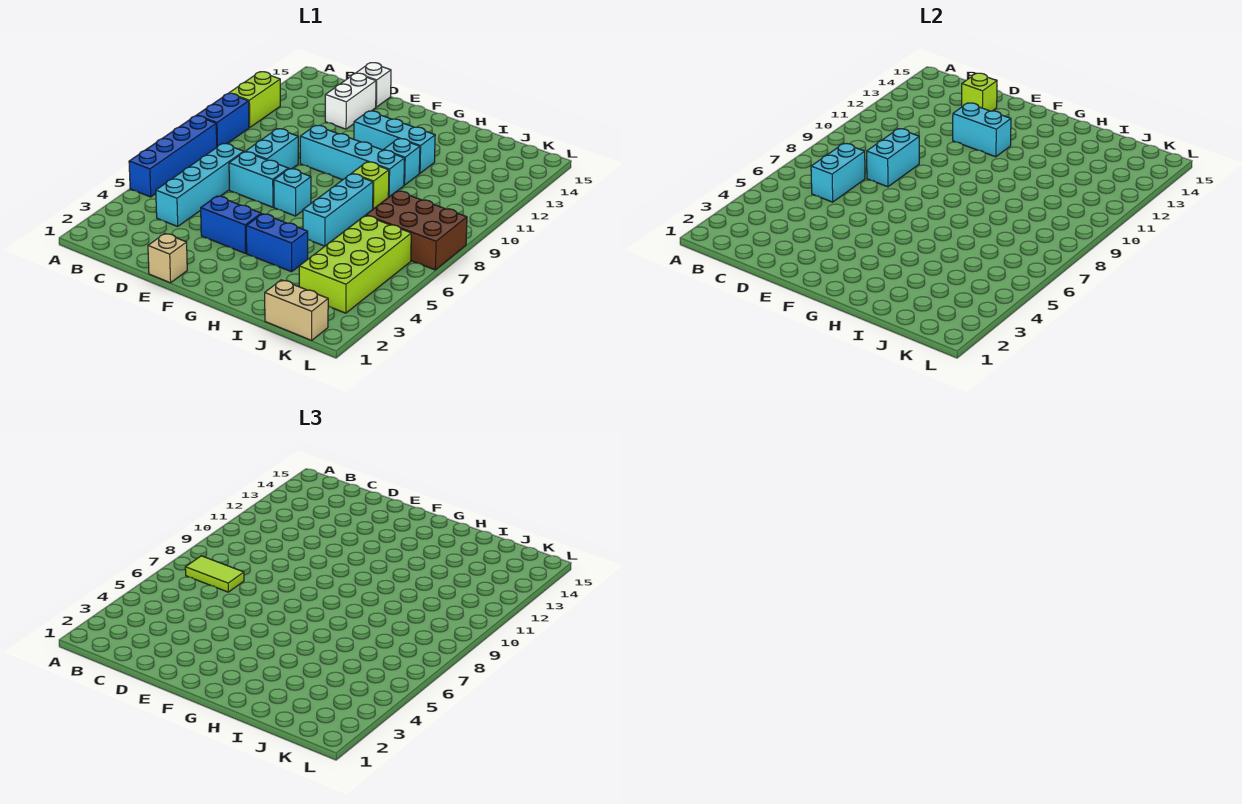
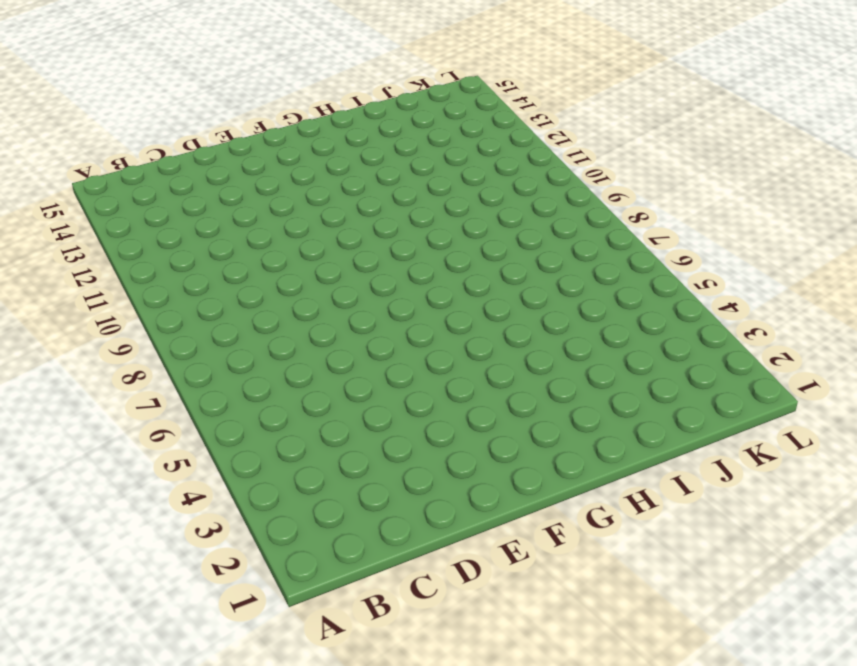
none -> blue 1x4 brick [129,116,217,197]
none -> blue 1x2 brick [196,93,249,147]
none -> lime 1x2 brick [229,72,280,128]

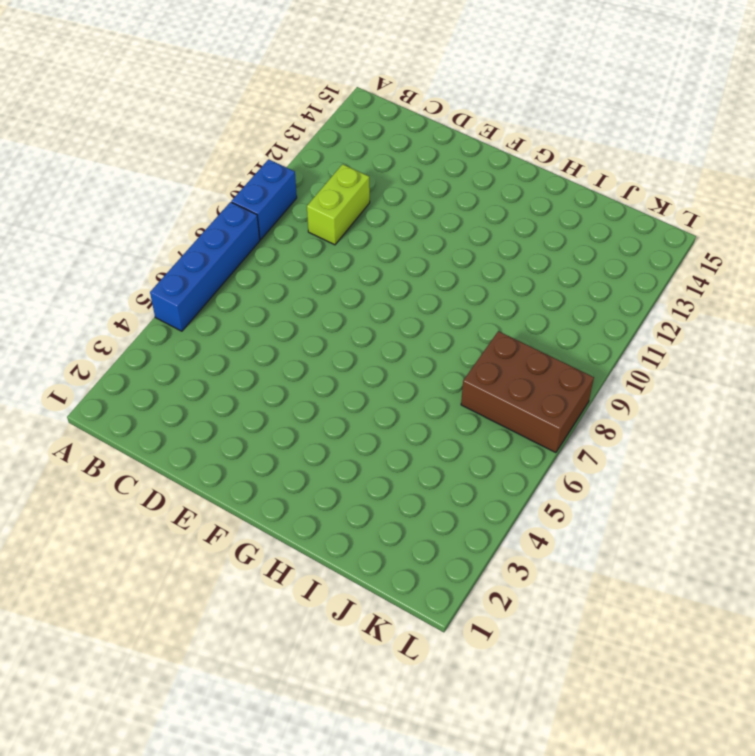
lime 1x2 brick [307,164,370,245] -> lime 1x2 brick moved to [229,72,280,128]
none -> cyan 1x4 brick [156,144,244,226]
none -> cyan 1x2 brick [229,152,288,207]
none -> cyan 1x2 brick [246,129,298,169]

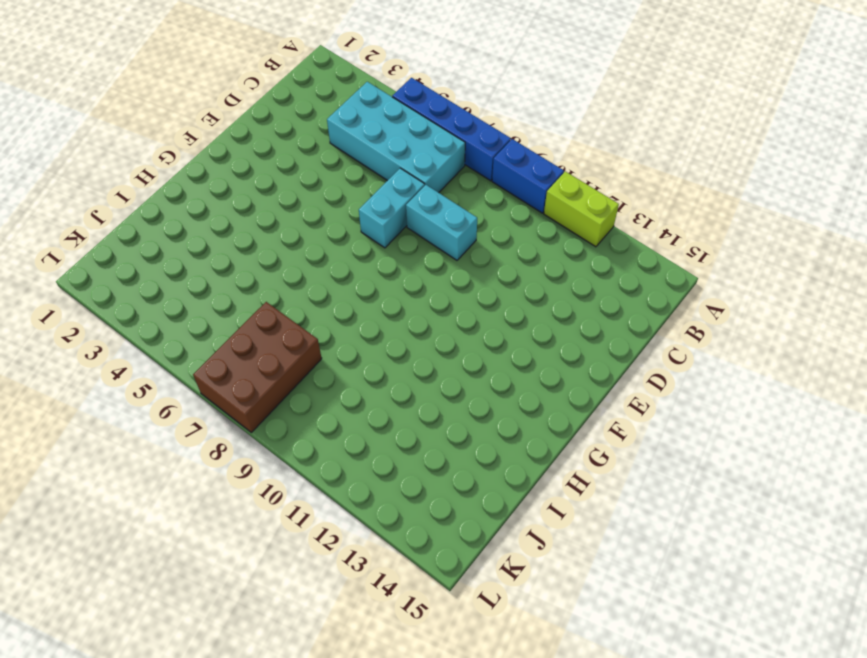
cyan 2x4 brick [327,82,465,193] -> cyan 1x4 brick [156,144,244,226]
none -> white 1x2 brick [325,73,376,129]
none -> white 1x1 brick [356,63,391,107]
none -> tan 1x1 brick [148,234,187,283]

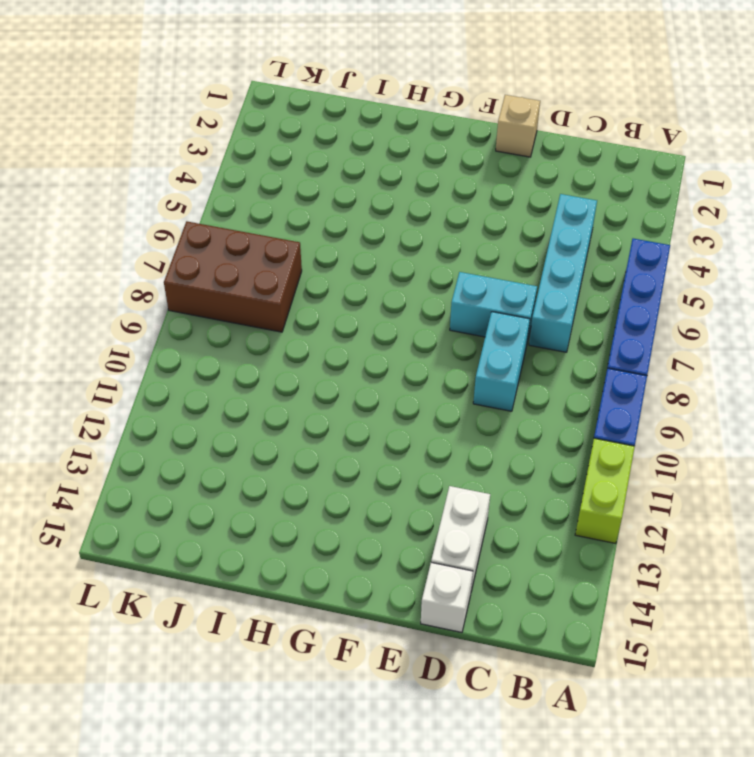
none -> blue 1x2 brick [201,196,261,253]
none -> cyan 1x4 brick [300,125,404,197]
none -> cyan 1x1 brick [274,169,311,216]

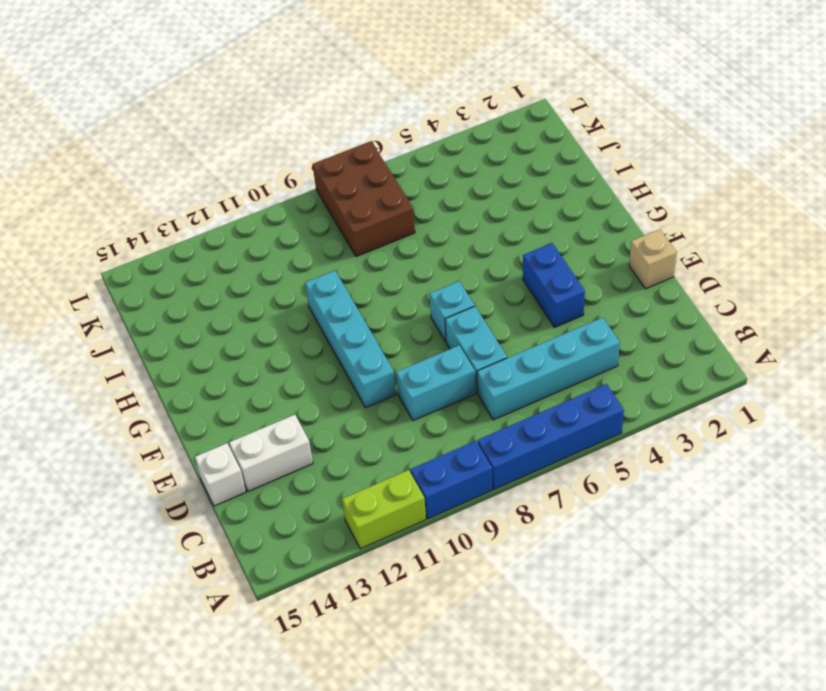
none -> cyan 1x3 brick [354,111,435,173]
none -> blue 1x2 brick [246,214,308,272]
none -> cyan 1x3 brick [303,174,373,246]

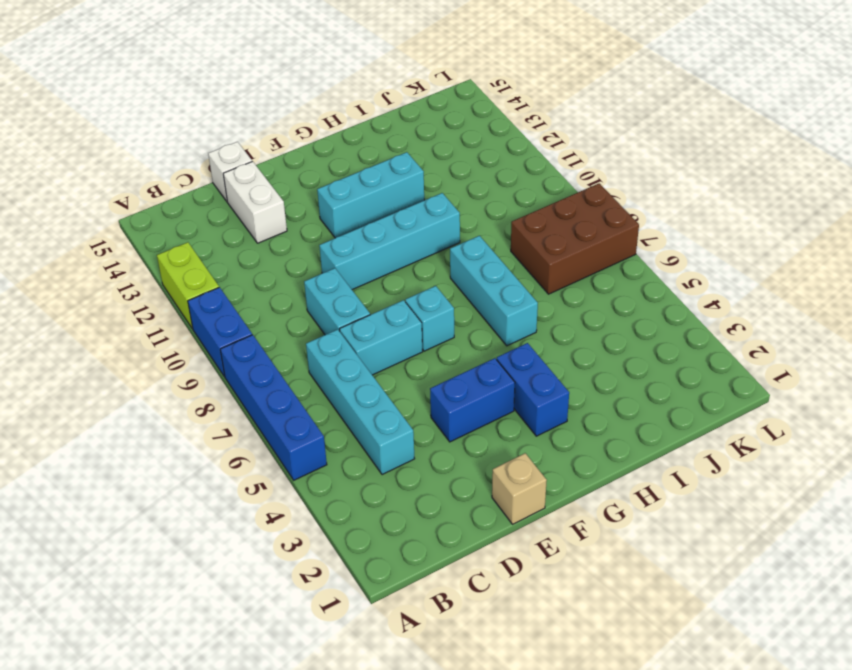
blue 1x2 brick [497,343,569,436] -> blue 1x2 brick turned to [246,214,308,272]
none -> lime 1x1 brick [352,162,389,209]
none -> cyan 1x1 brick [384,138,420,185]
none -> tan 1x2 brick [265,280,328,340]

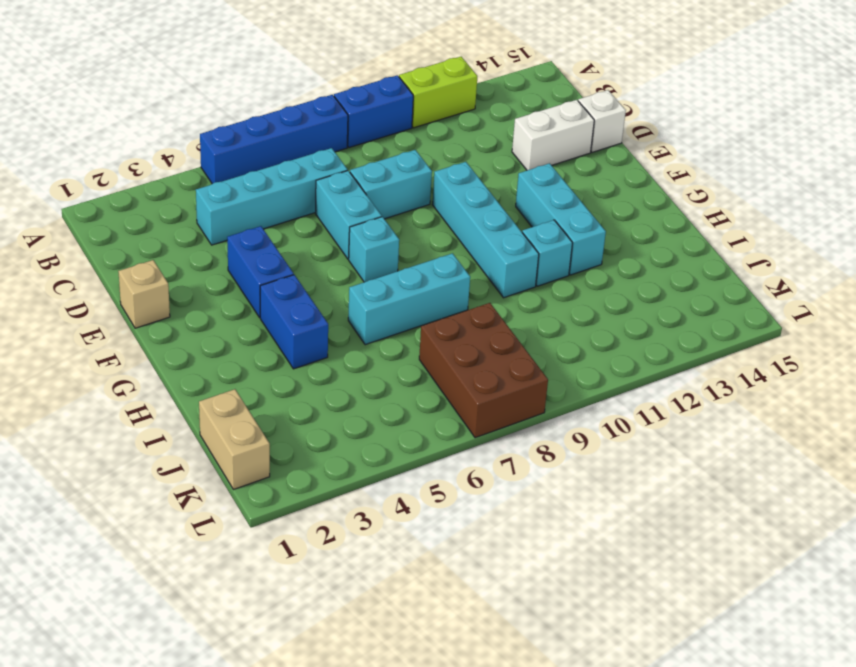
none -> lime 1x1 brick [352,162,389,209]
none -> lime 2x4 brick [299,215,411,313]
none -> cyan 1x2 brick [811,144,865,202]

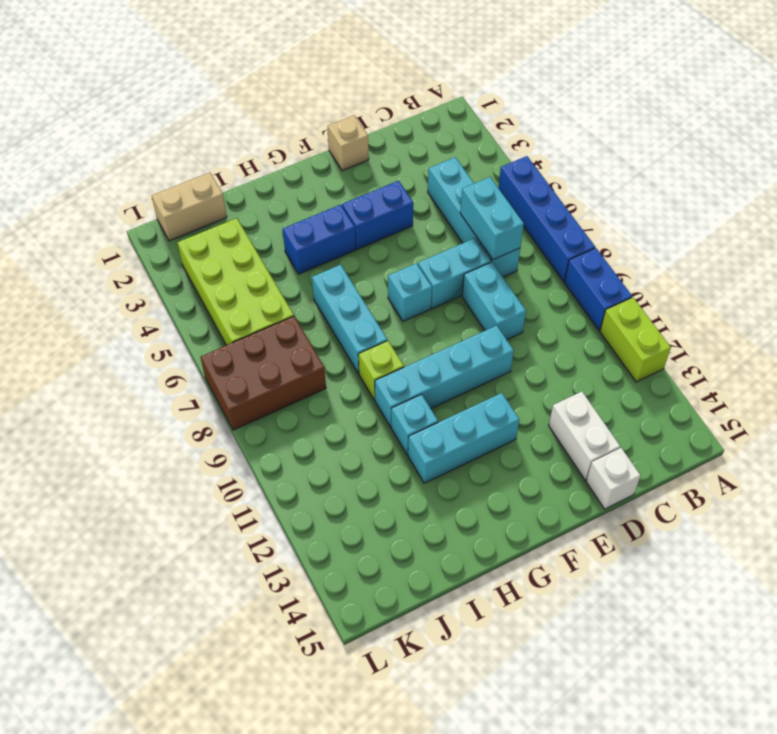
none -> cyan 1x2 brick [867,129,919,187]
none -> lime 1x1 brick [962,73,997,111]
none -> cyan 1x2 brick [953,103,1011,157]

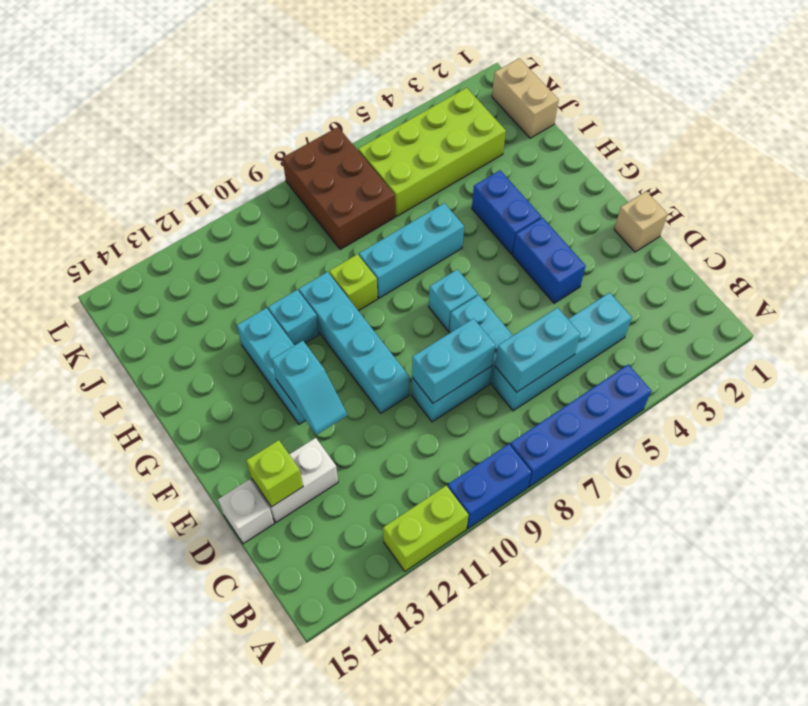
cyan 1x2 slope [272,341,347,435] -> cyan 1x2 brick [953,103,1011,157]
none -> lime 1x2 tile [185,556,244,592]

